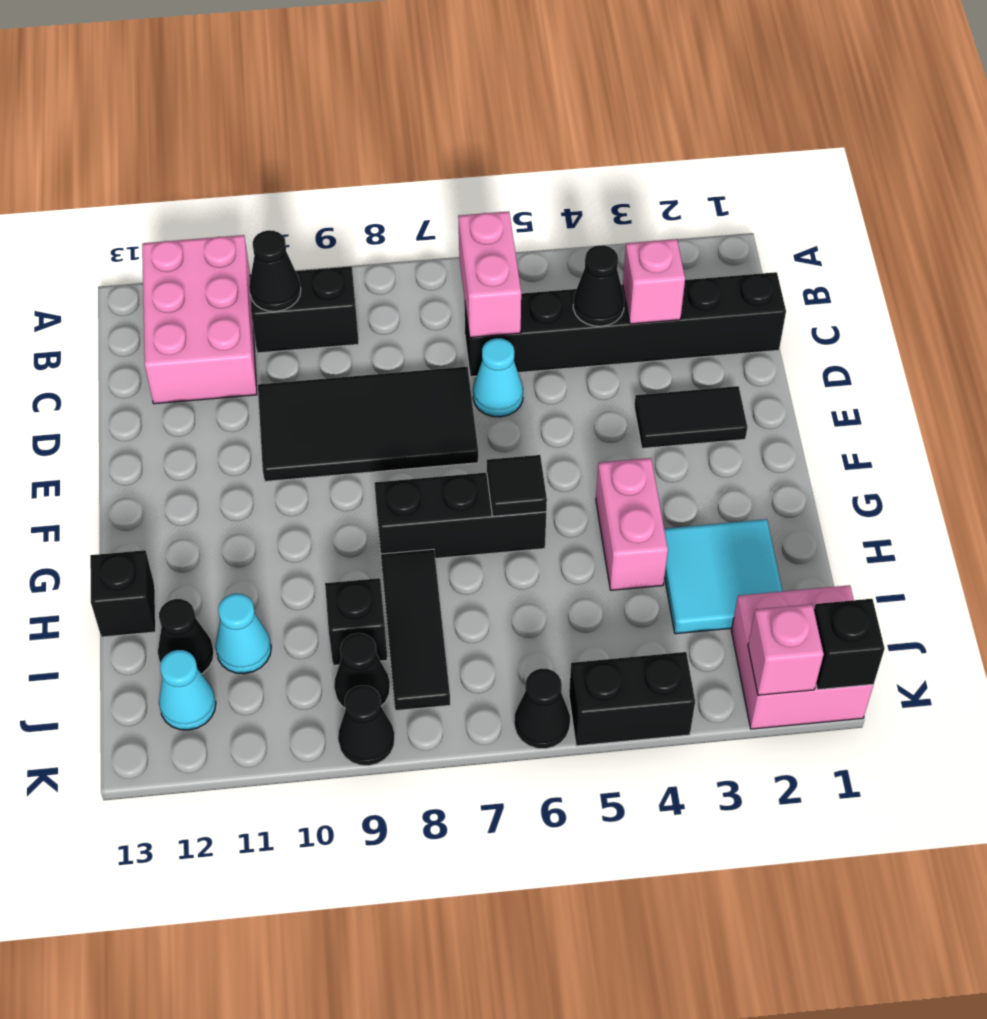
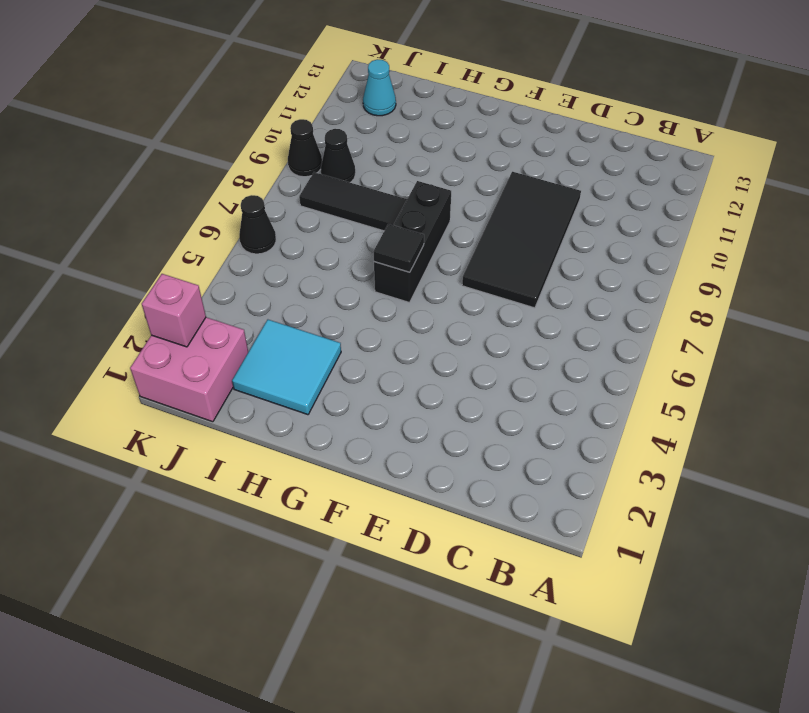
none -> pink 2x3 brick [142,235,257,404]
none -> black 1x2 brick [249,266,359,353]
none -> black 1x6 brick [465,272,786,377]

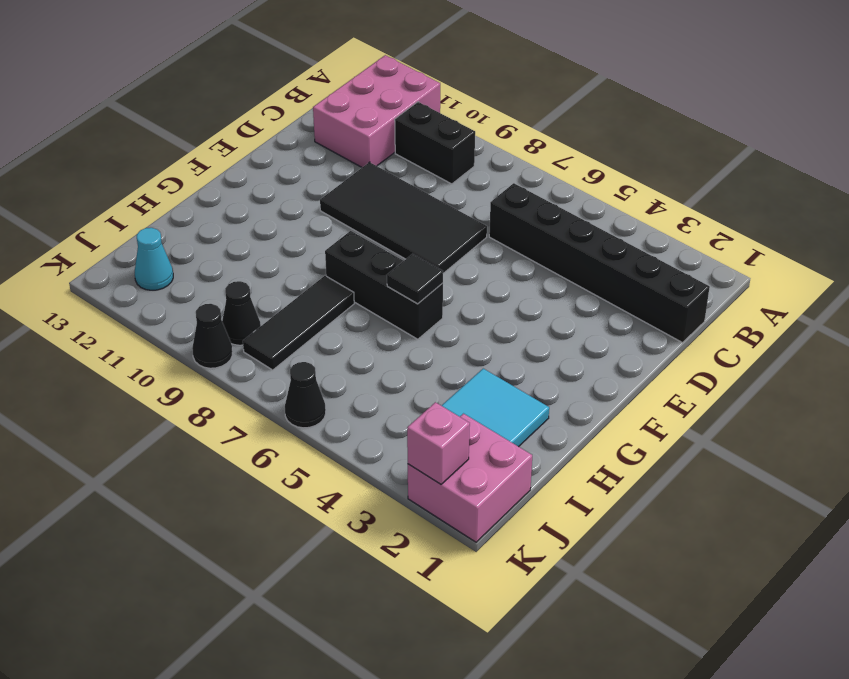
none -> cyan 1x1 cone [473,338,523,417]
none -> black 1x2 tile [634,386,747,448]
none -> pink 1x2 brick [596,458,668,590]

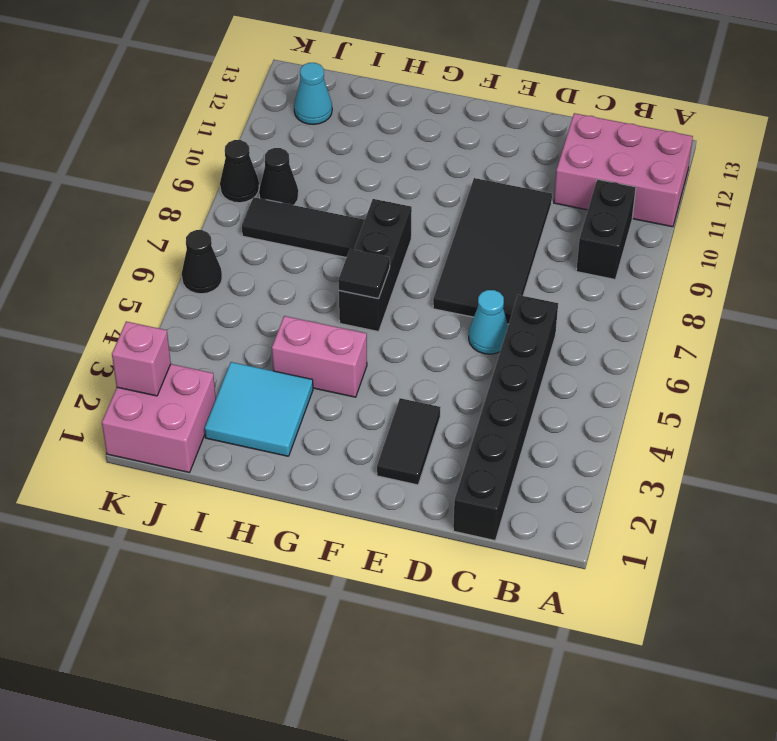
none -> black 1x1 brick [90,550,156,637]
none -> black 1x1 brick [325,578,388,665]
none -> cyan 1x1 cone [215,594,271,674]

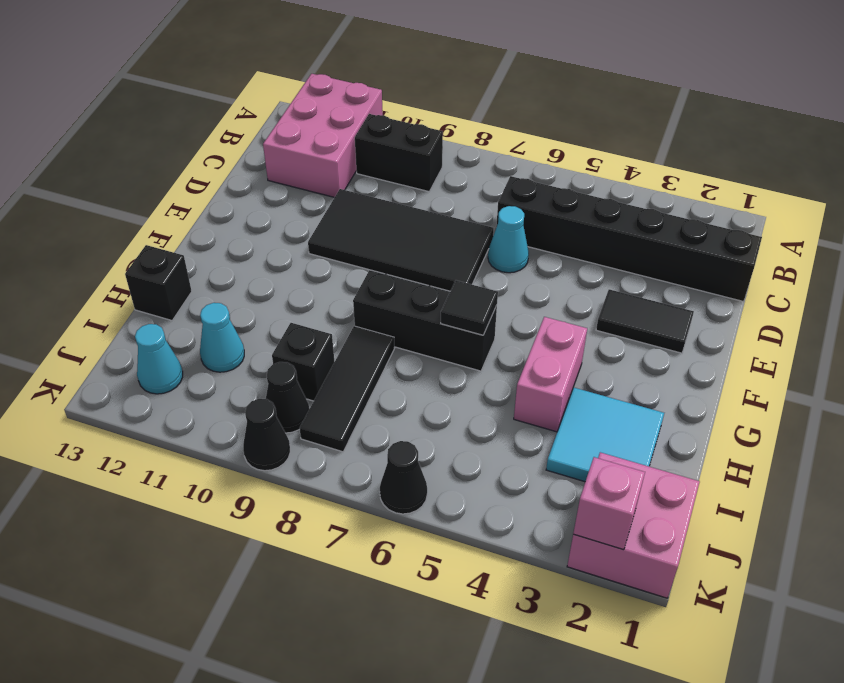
none -> black 1x1 cone [158,599,214,674]
none -> black 1x2 brick [569,652,695,746]
none -> pink 1x2 brick [458,211,521,337]

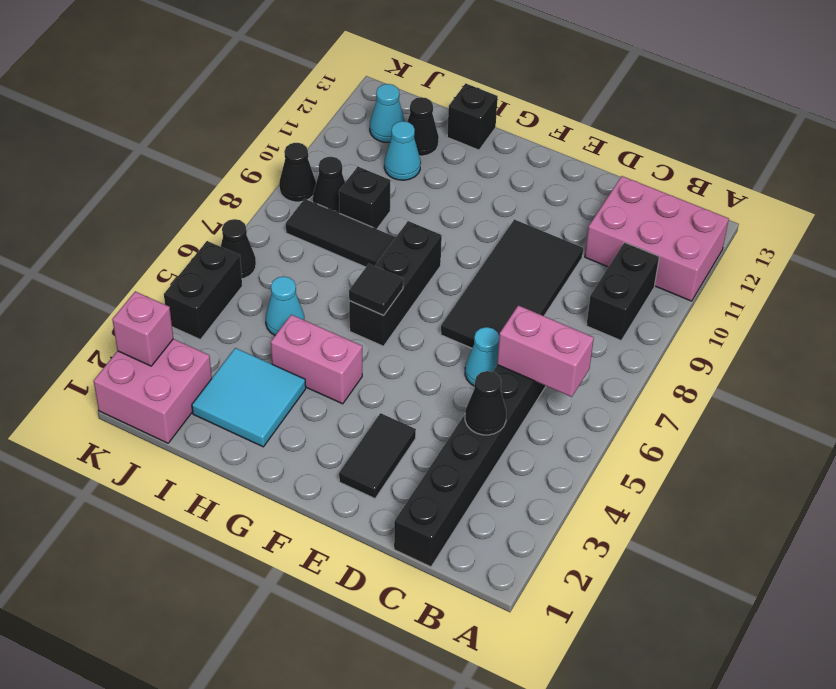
cyan 1x1 cone [266,276,304,335] -> none
none -> black 1x1 cone [249,230,301,311]
none -> pink 1x1 brick [623,239,685,324]
none -> black 1x1 brick [814,599,885,690]

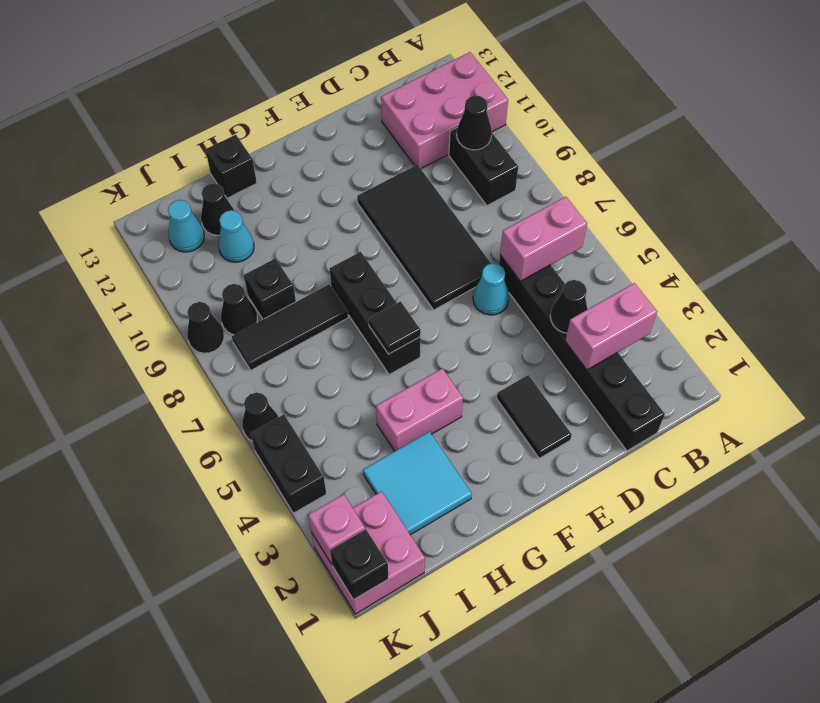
pink 1x2 brick [565,283,657,370] -> pink 1x1 brick [623,239,685,324]

